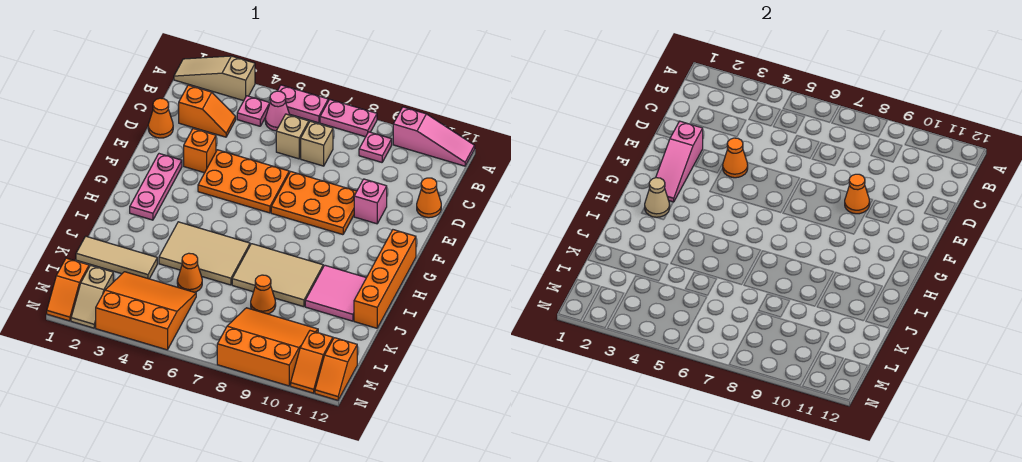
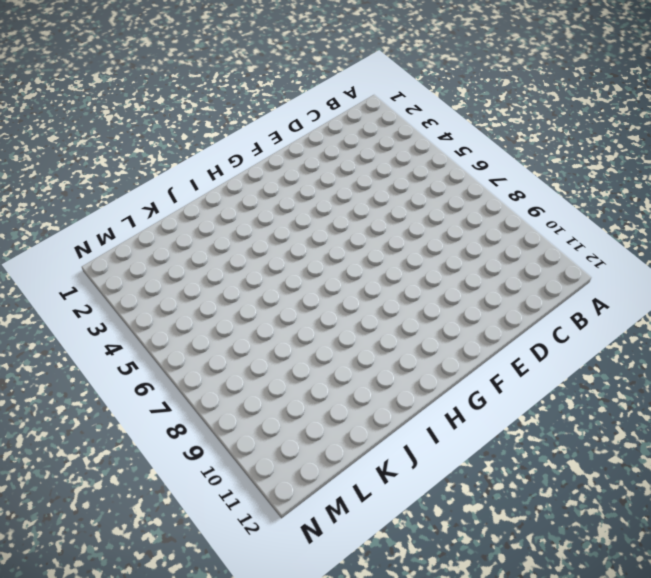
none -> tan 1x3 slope [174,56,255,101]
none -> pink 1x2 plate [277,85,328,123]
none -> pink 1x2 plate [320,99,377,137]
none -> pink 1x3 slope [393,107,475,166]

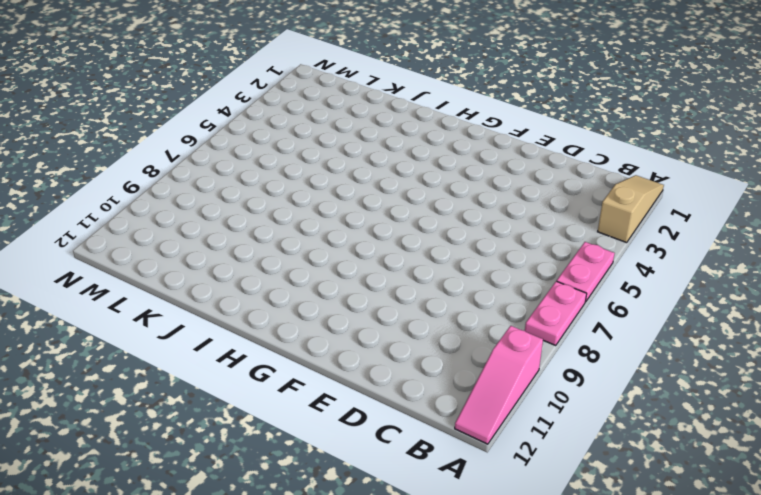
none -> pink 1x1 plate [237,96,270,126]
none -> pink 1x1 cone [265,91,290,131]
none -> pink 1x1 plate [359,132,392,162]
none -> orange 1x2 slope [179,85,236,137]

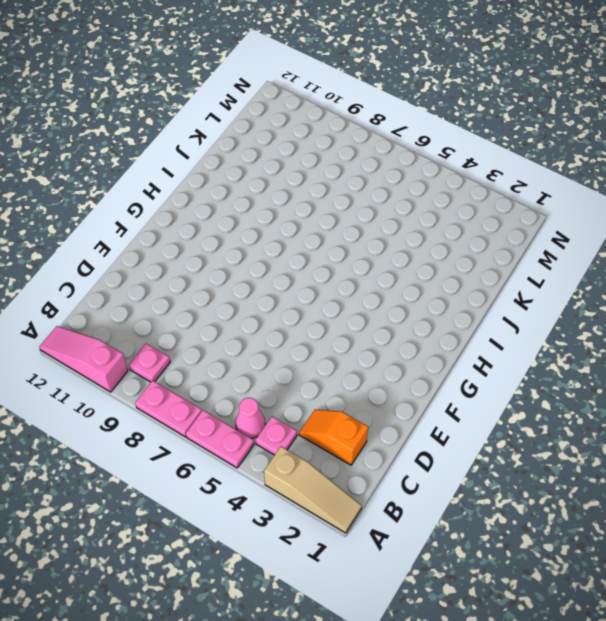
none -> tan 1x1 brick [276,114,309,159]
none -> tan 1x1 brick [301,121,333,166]
none -> orange 1x1 cone [148,98,173,138]
none -> orange 1x1 cone [417,178,441,218]

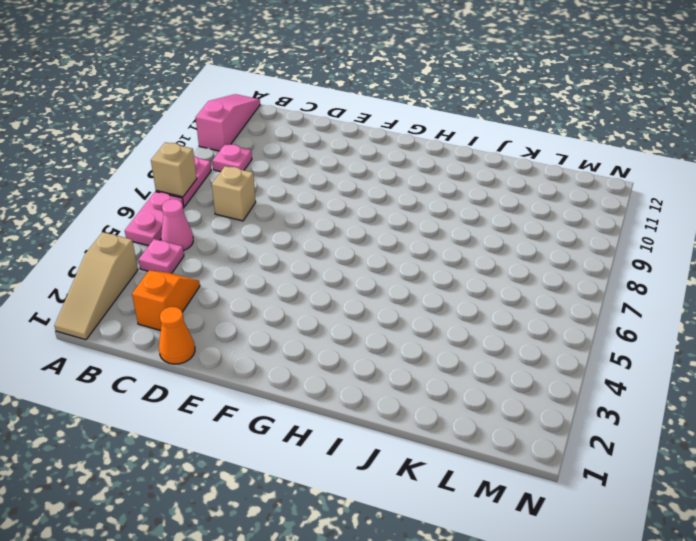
tan 1x1 brick [151,142,197,197] -> tan 1x1 brick moved to [276,114,309,159]
none -> orange 1x1 cone [417,178,441,218]
none -> orange 1x1 brick [184,129,216,173]
none -> orange 2x3 plate [198,150,289,213]
none -> orange 2x3 plate [271,172,357,235]

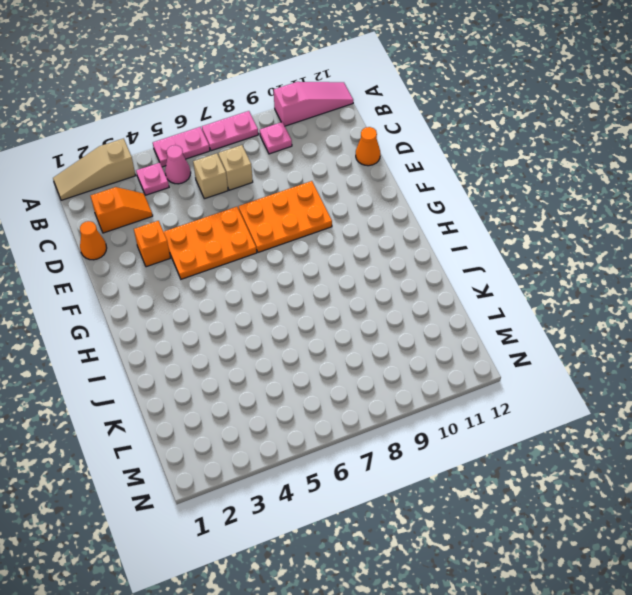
none -> pink 1x1 brick [354,179,387,224]
none -> pink 1x3 plate [130,154,182,220]
none -> orange 1x4 brick [354,230,416,328]
none -> tan 2x3 tile [159,222,250,285]

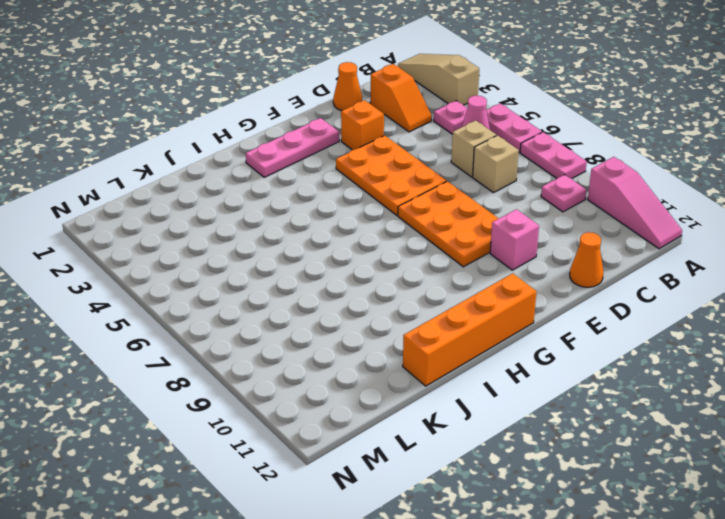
none -> tan 2x3 tile [159,222,250,285]
none -> tan 2x3 tile [232,244,323,307]
none -> pink 2x2 tile [305,265,366,321]
none -> tan 1x3 tile [76,236,157,279]

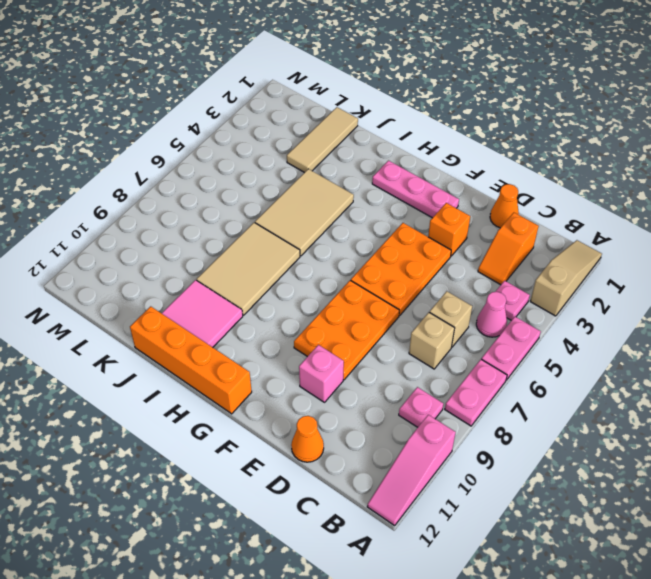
none -> orange 1x1 cone [177,253,202,292]
none -> orange 1x1 cone [251,275,276,314]
none -> orange 3x3 slope [96,272,196,350]
none -> orange 3x3 slope [217,308,318,386]

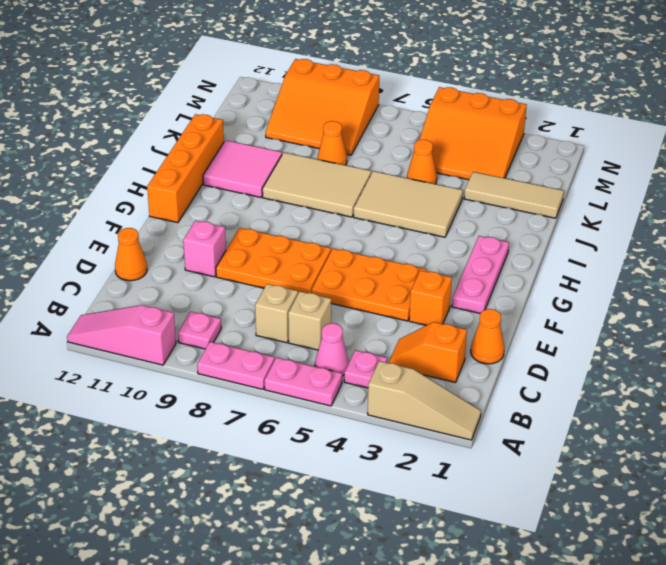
none -> orange 1x2 slope [47,258,89,321]
none -> tan 1x2 slope [71,265,113,328]
none -> orange 1x2 slope [291,331,333,393]
none -> orange 1x2 slope [315,338,357,400]

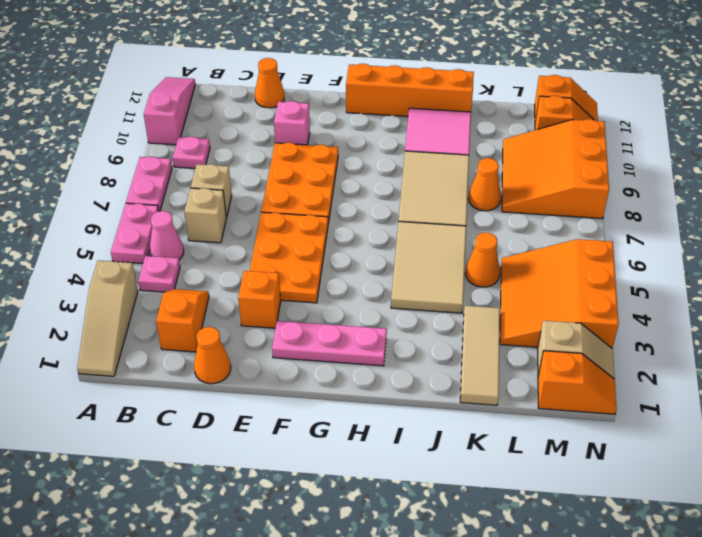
none -> pink 1x3 slope [656,121,703,202]
none -> orange 1x1 cone [723,138,748,178]
none -> orange 1x1 cone [845,174,870,214]
none -> tan 1x1 cone [645,178,670,217]

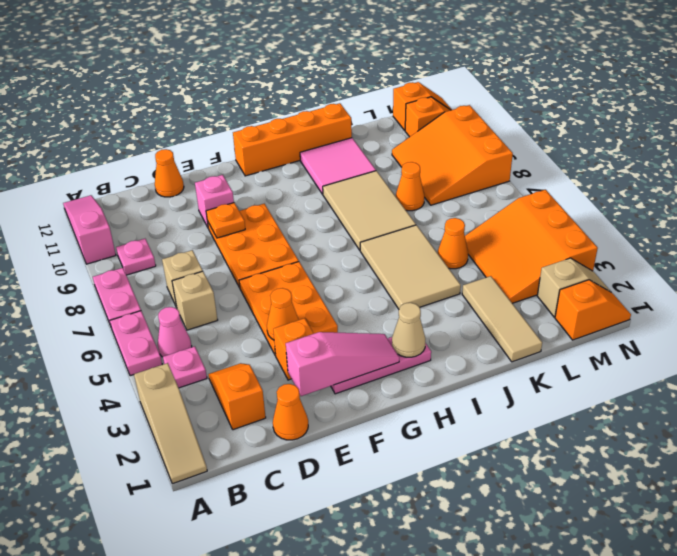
orange 1x1 plate [206,203,245,238] -> orange 1x1 cone [845,174,870,214]

